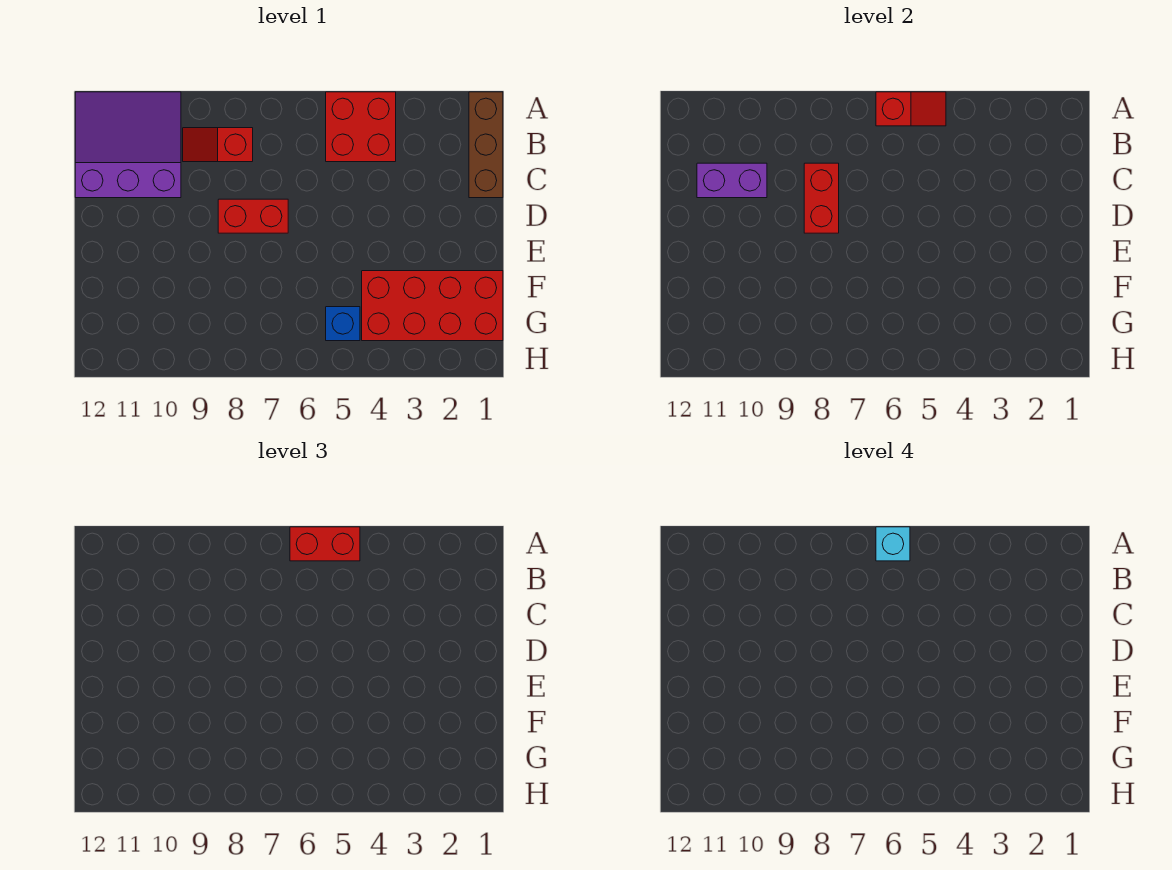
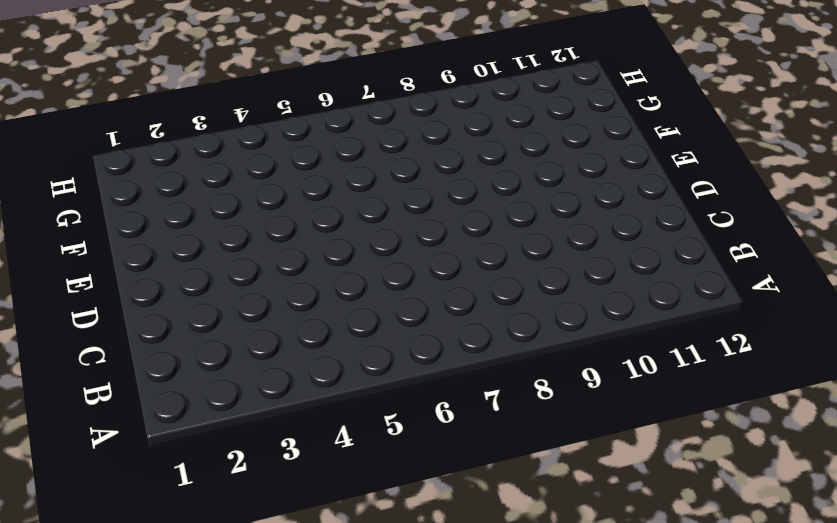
none -> brown 1x3 brick [469,92,503,198]
none -> red 2x2 brick [326,92,396,162]
none -> purple 3x3 slope [75,92,181,198]

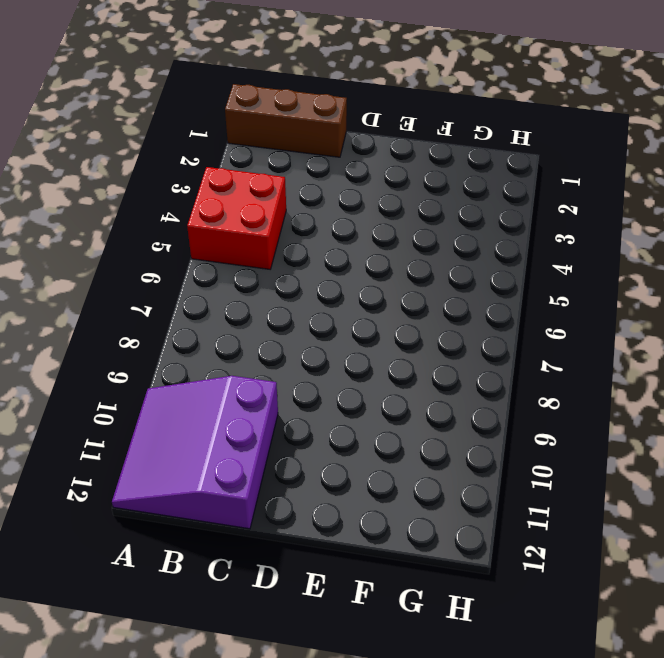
none -> red 1x2 slope [183,128,253,162]
none -> red 1x2 brick [218,199,288,233]
none -> red 2x4 brick [362,271,503,341]

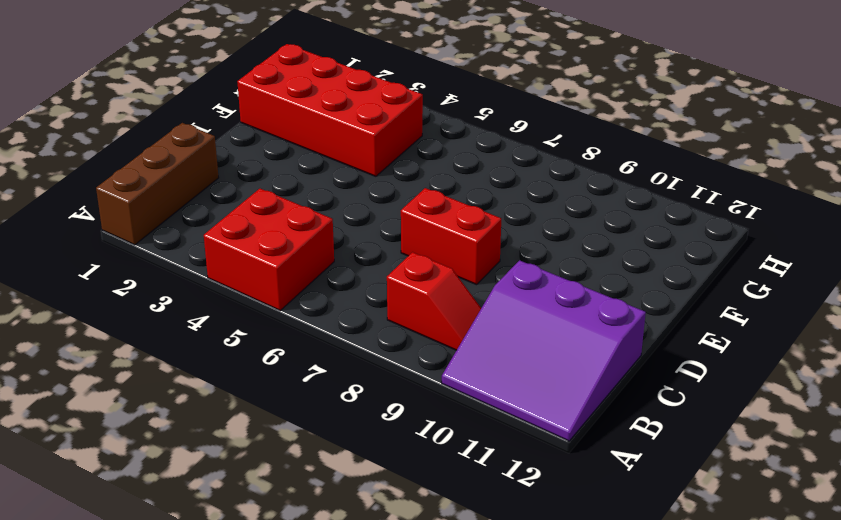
none -> blue 1x1 brick [326,307,360,341]
none -> red 1x2 slope [876,92,946,126]
none -> red 1x2 brick [804,163,839,233]

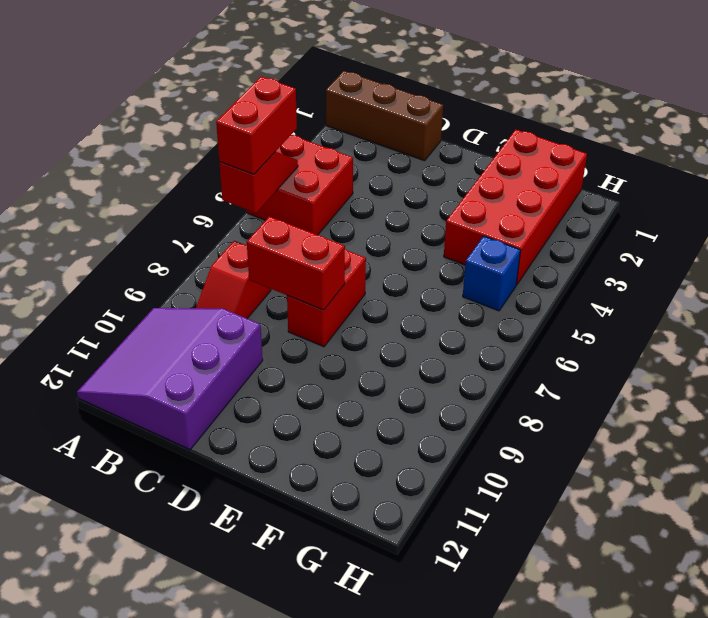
none -> purple 1x2 brick [697,163,767,198]
none -> cyan 1x1 brick [876,527,910,561]

